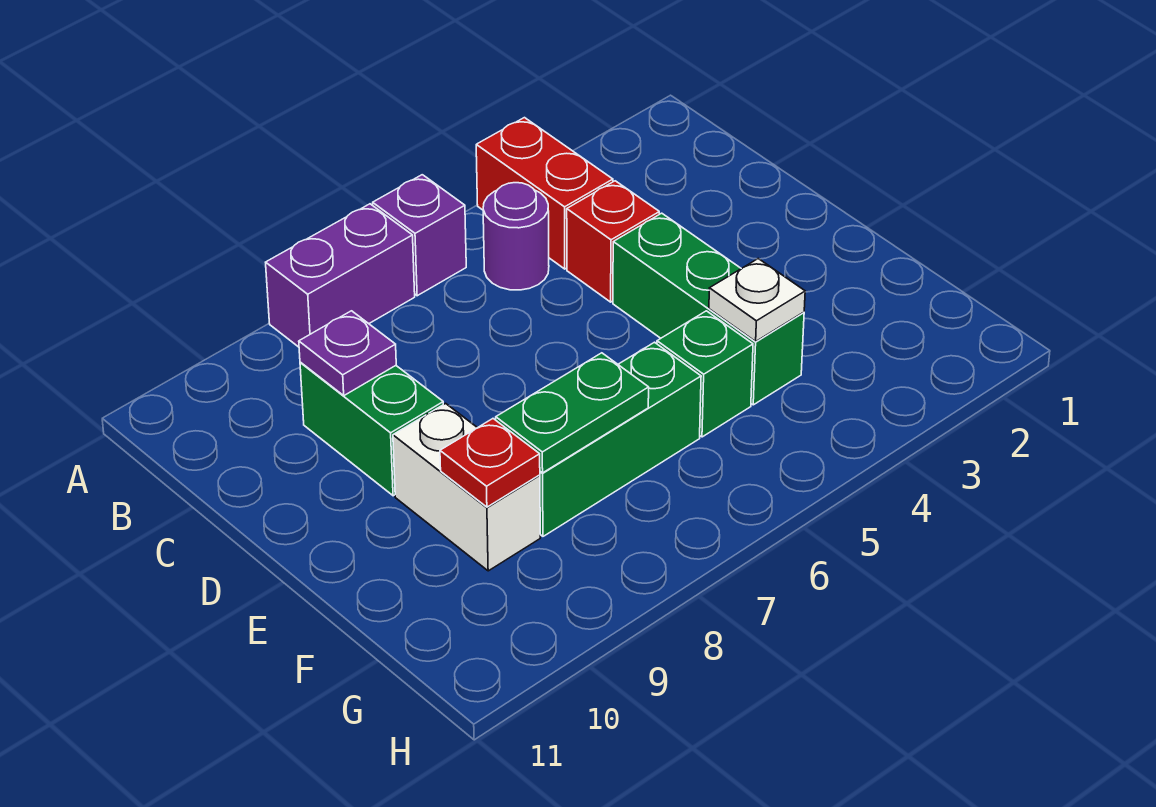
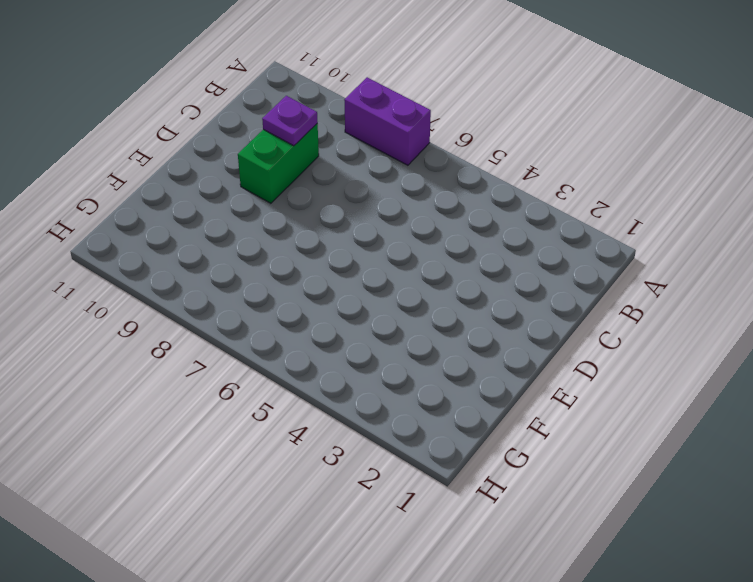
none -> red 1x2 brick [476,118,613,269]
none -> purple 1x1 brick [373,175,466,296]
none -> purple 1x1 round brick [483,183,549,290]

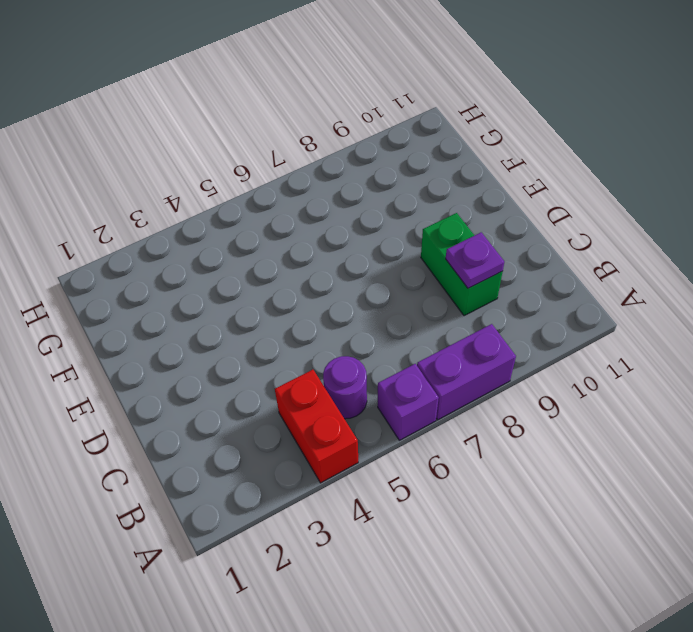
none -> red 1x1 brick [567,181,659,302]
none -> green 1x3 brick [613,213,804,405]
none -> white 1x2 brick [393,403,540,571]

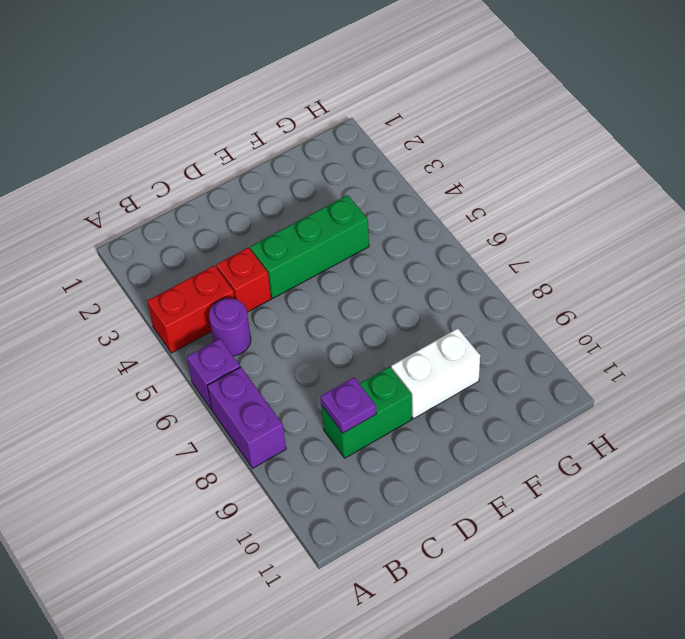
none -> green 1x1 brick [657,311,753,437]
none -> green 1x3 brick [540,342,701,536]
none -> white 1x1 plate [709,259,805,341]

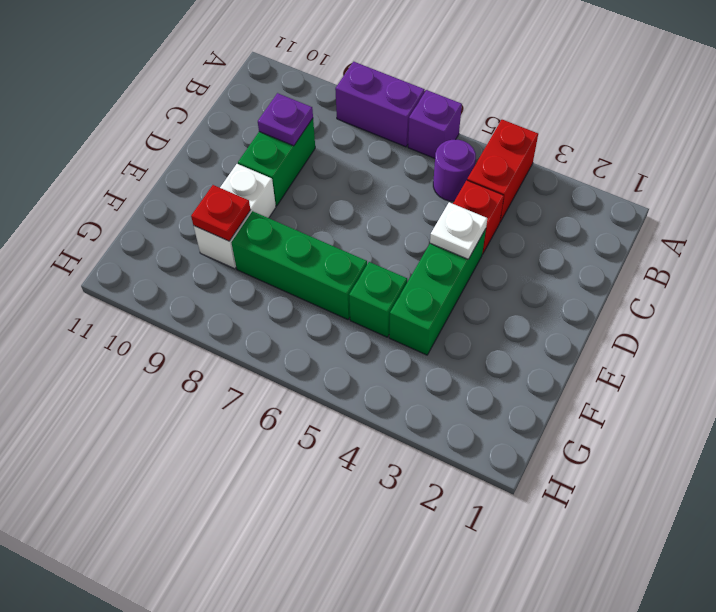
white 1x1 plate [430,202,487,259] -> white 1x1 plate moved to [709,259,805,341]
none -> green 1x2 plate [496,353,649,473]

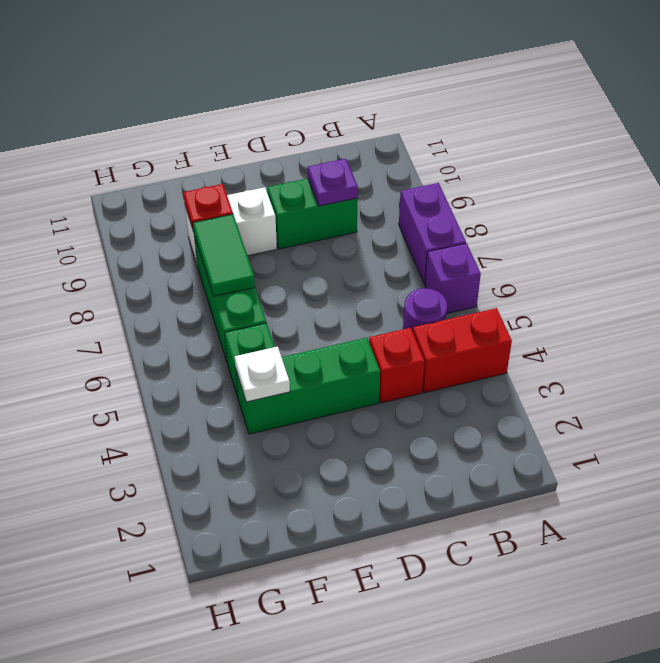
green 1x2 tile [193,214,255,296] -> green 1x2 plate [496,353,649,473]

